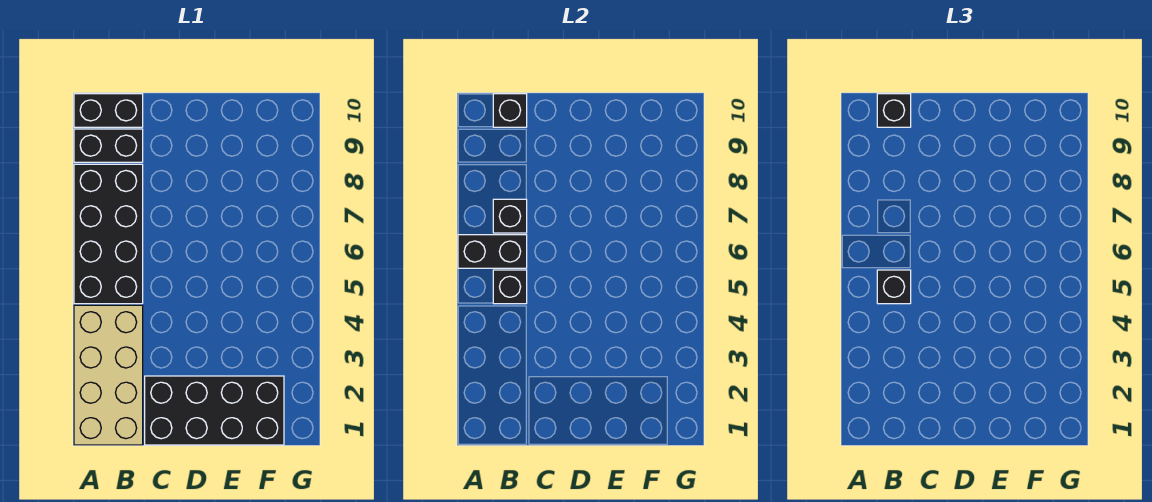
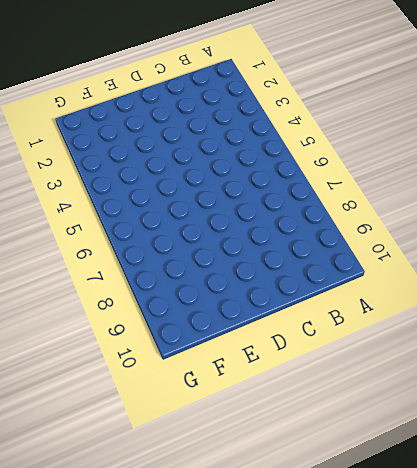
none -> tan 2x4 brick [74,305,143,445]
none -> black 2x4 brick [74,164,143,304]

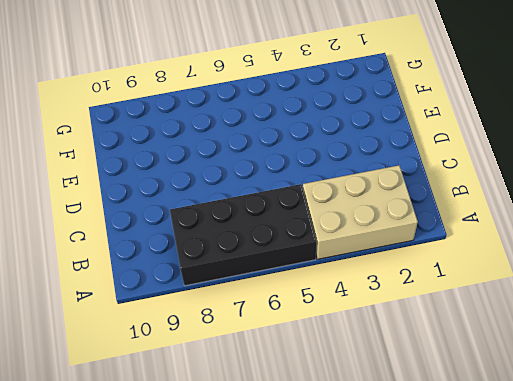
tan 2x3 brick [303,165,418,259] -> tan 2x4 brick [74,305,143,445]
none -> black 1x2 brick [74,129,143,162]
none -> black 1x2 brick [74,94,143,127]

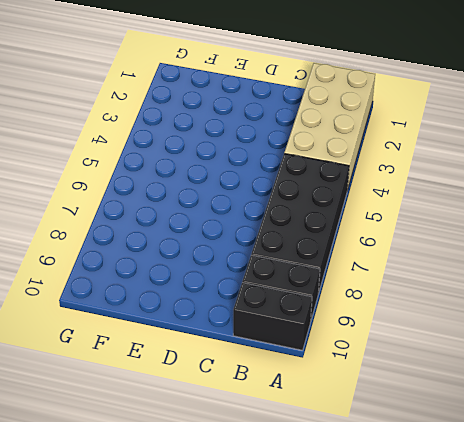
none -> black 2x4 brick [145,376,284,445]
none -> black 1x2 brick [458,235,527,268]

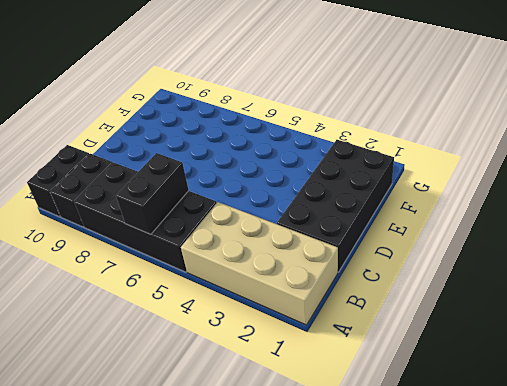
none -> black 1x1 brick [493,270,527,304]
none -> black 1x1 brick [493,199,527,233]

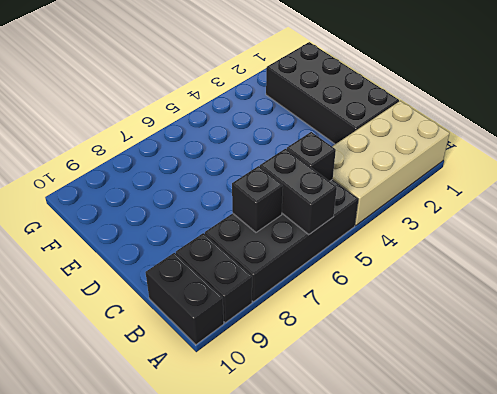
none -> black 1x1 brick [493,94,527,127]
none -> black 1x1 brick [877,270,911,304]

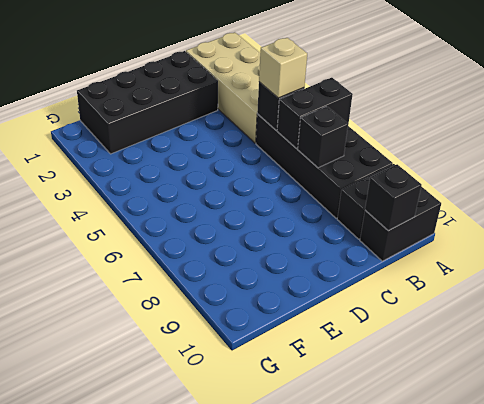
tan 1x1 brick [259,38,307,98] -> black 1x1 brick [877,270,911,304]
none -> black 1x1 brick [877,94,911,127]

